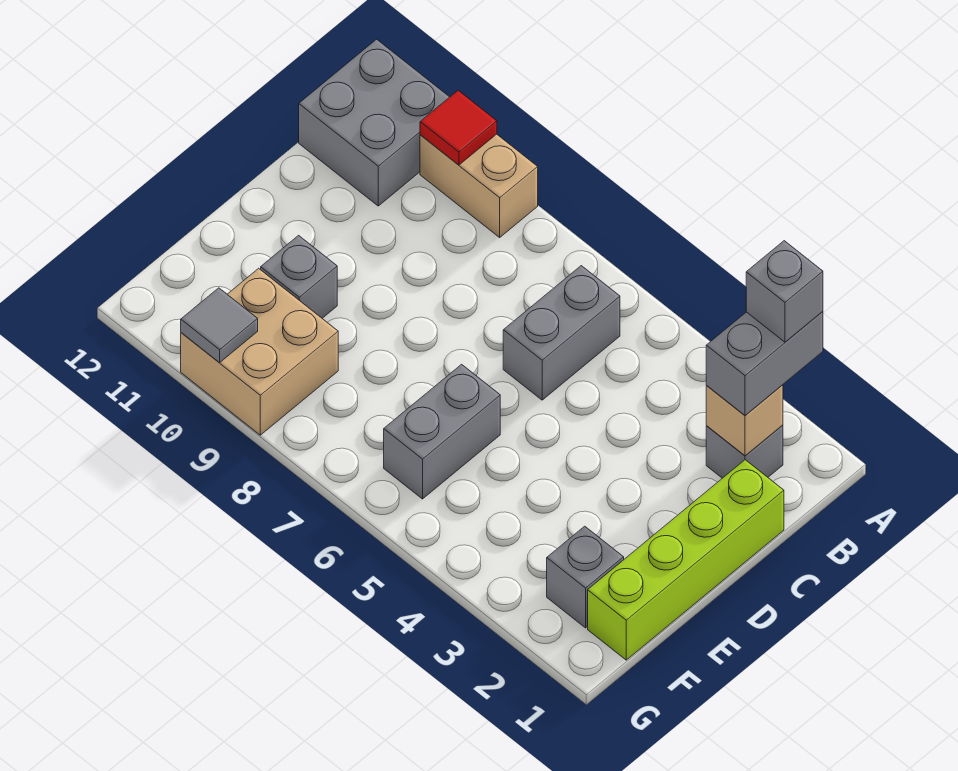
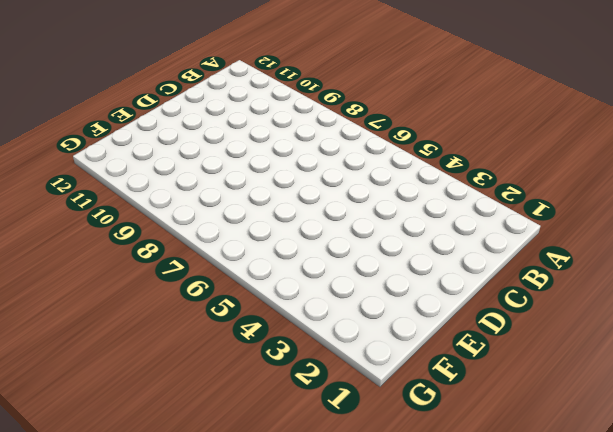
none -> tan 1x2 brick [420,134,538,237]
none -> grey 2x2 brick [299,39,449,206]
none -> grey 1x1 brick [706,425,783,478]

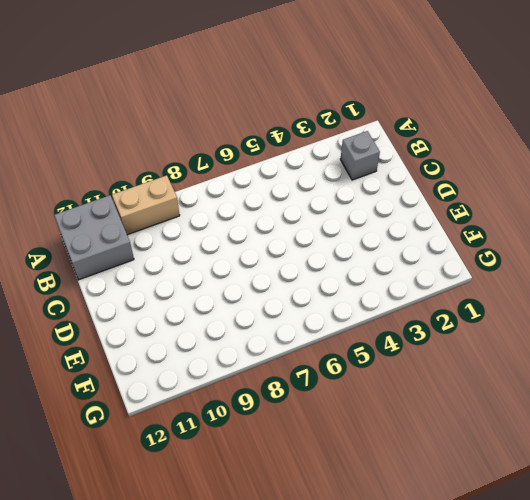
none -> grey 1x2 brick [503,266,620,400]
none -> lime 1x4 brick [588,460,784,660]
none -> grey 1x2 brick [384,364,500,499]

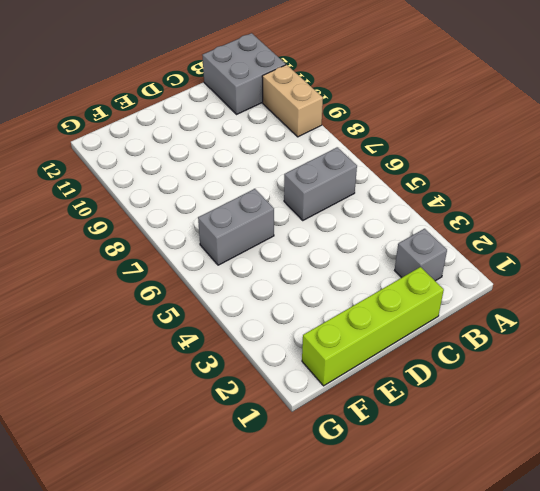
none -> grey 1x1 brick [261,236,337,318]
none -> grey 1x1 brick [547,526,624,628]
none -> tan 2x2 brick [181,268,338,435]

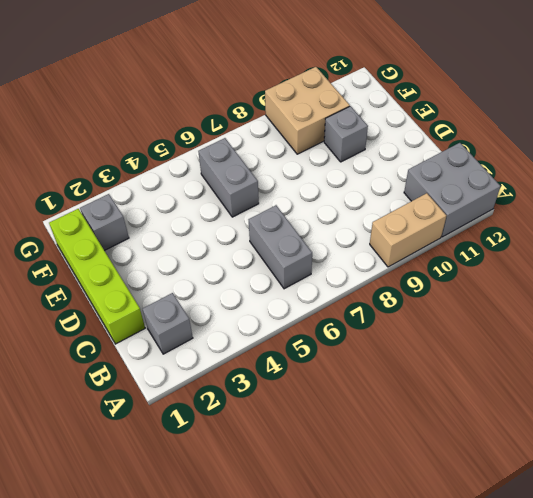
none -> red 1x1 tile [420,90,497,165]
none -> tan 1x1 brick [706,385,783,456]
none -> grey 1x1 tile [181,288,258,362]

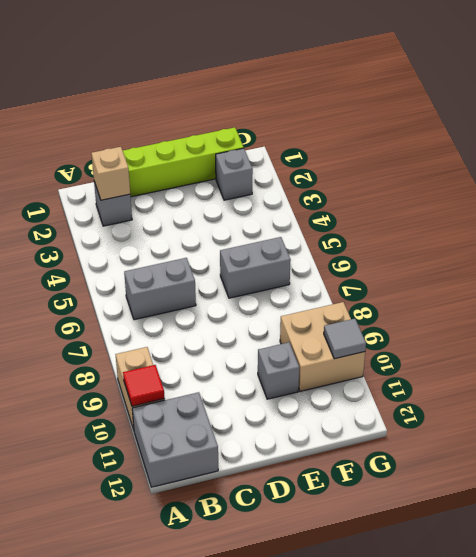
none -> grey 1x2 brick [706,311,823,415]
none -> grey 1x1 brick [746,241,823,342]

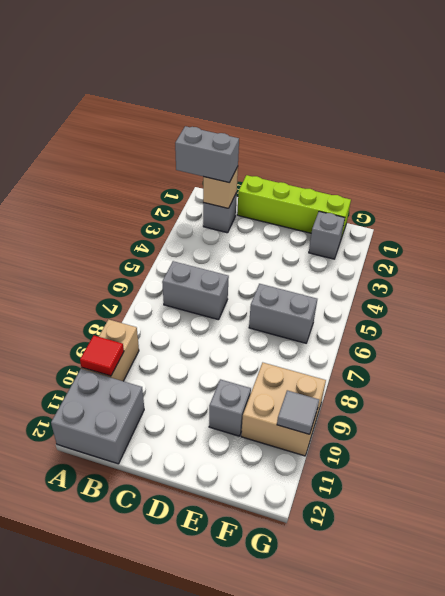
none -> grey 1x1 brick [746,241,823,342]

